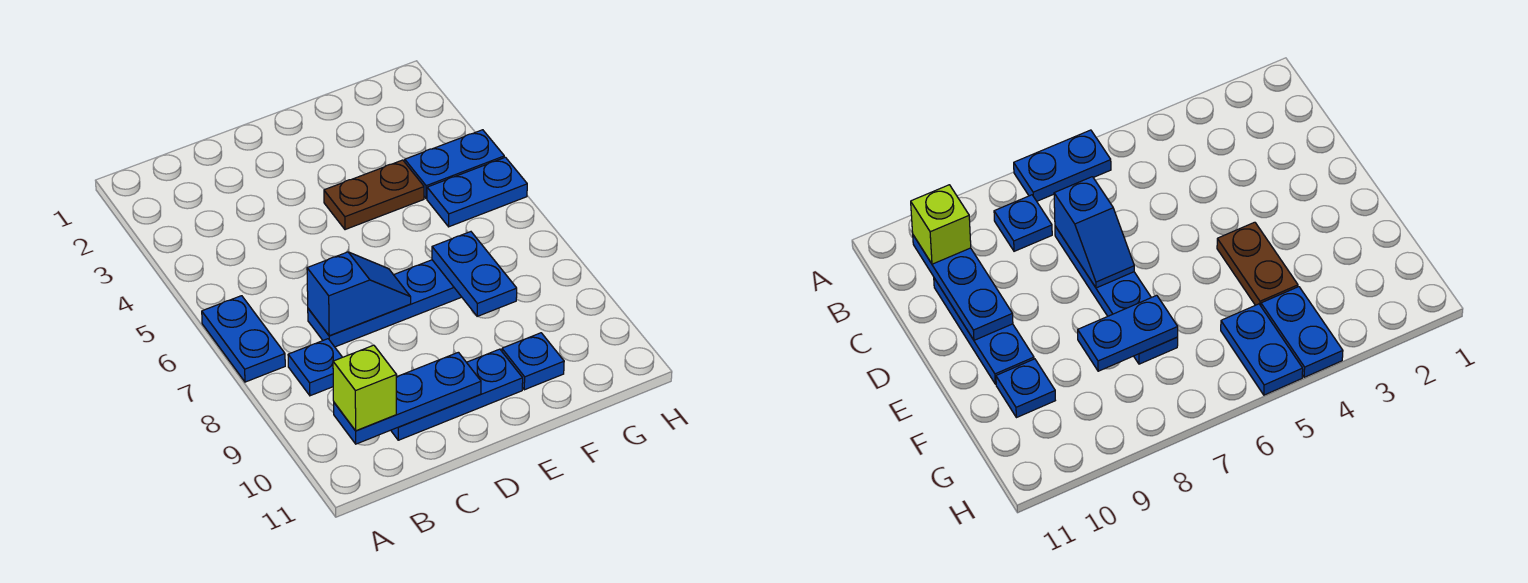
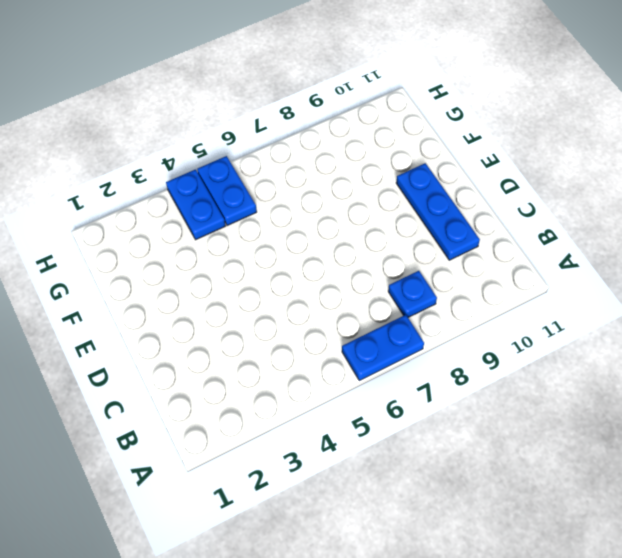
none -> blue 1x4 plate [308,260,461,347]
none -> brown 1x2 plate [324,160,424,230]
none -> blue 1x1 plate [502,333,564,390]

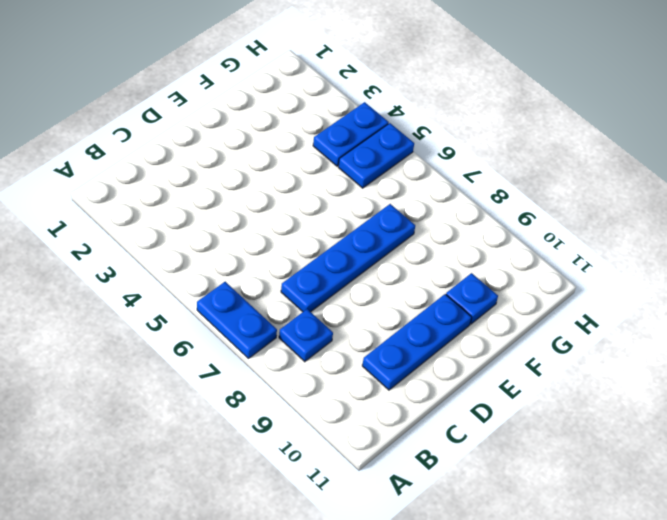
none -> brown 1x2 plate [324,160,424,230]
none -> blue 1x3 plate [334,352,481,444]
none -> blue 1x2 slope [307,252,411,336]

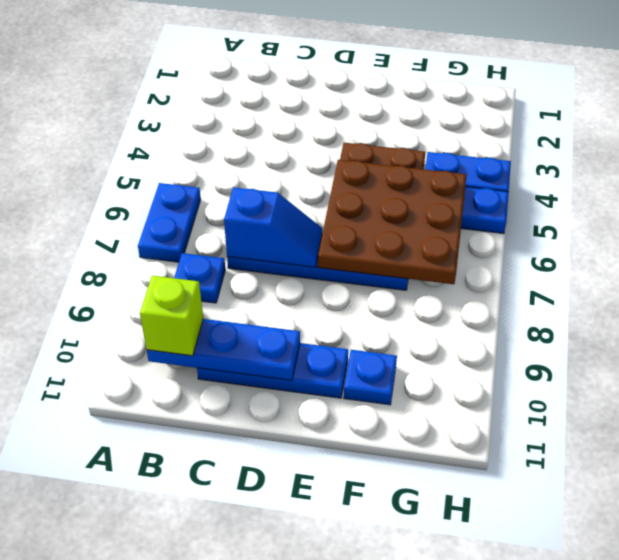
brown 3x3 plate [318,160,467,284] -> blue 1x2 plate [432,232,517,316]

